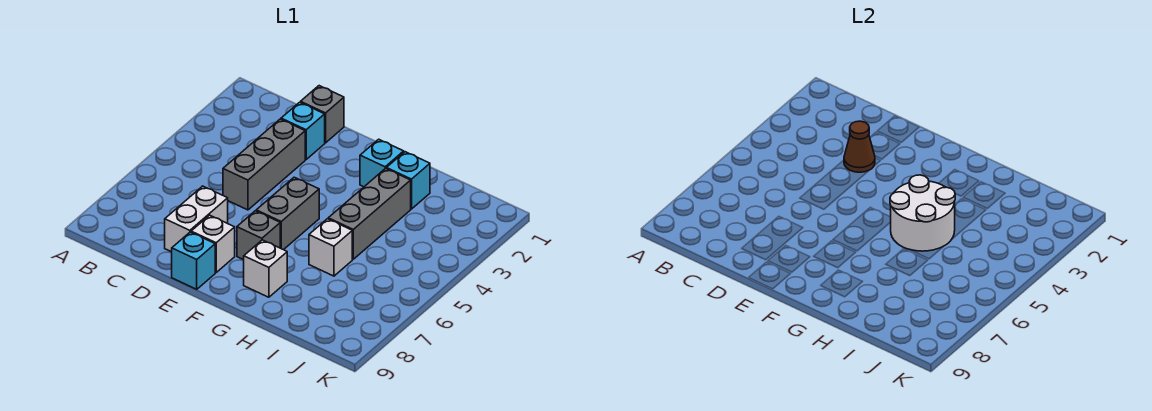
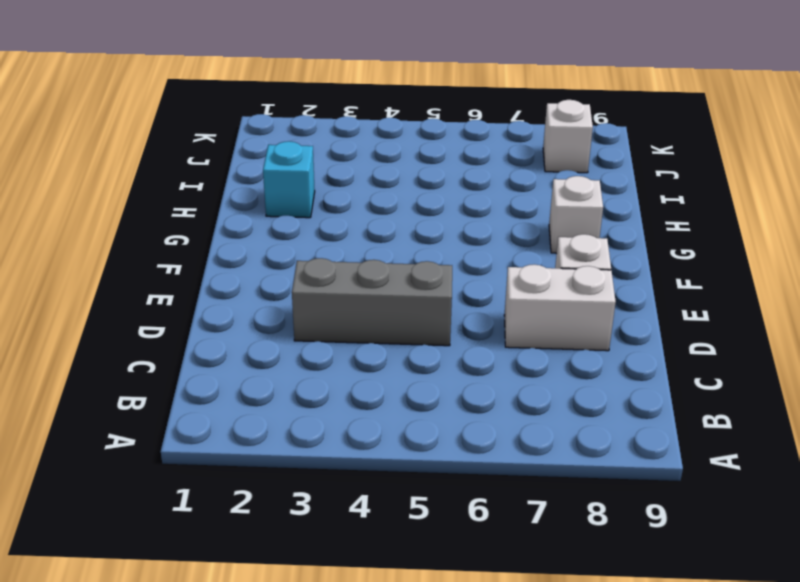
white 1x1 brick [543,100,593,173] -> white 1x1 brick moved to [309,219,352,276]
none -> grey 1x1 brick [301,86,344,143]
none -> cyan 1x1 brick [281,102,325,160]
none -> cyan 1x1 brick [172,232,215,289]

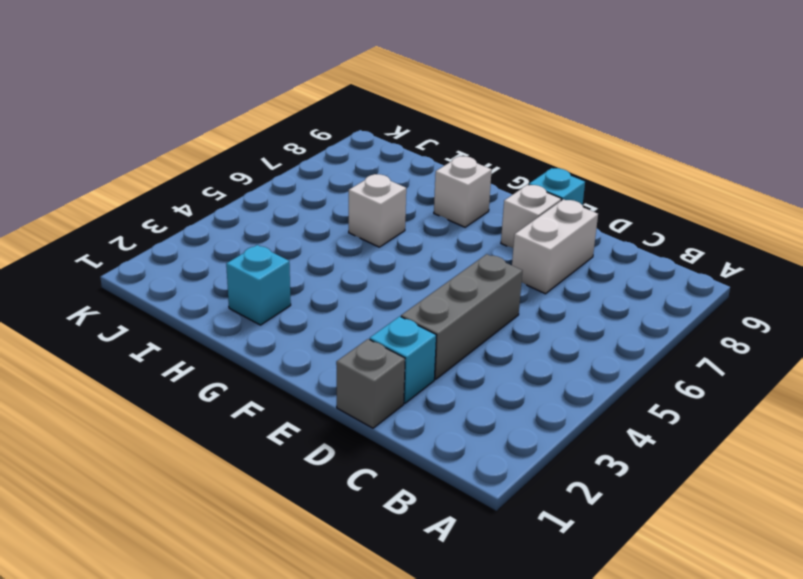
none -> grey 1x2 brick [256,177,319,250]
none -> grey 1x1 brick [237,211,280,260]
none -> cyan 1x1 brick [360,139,404,187]

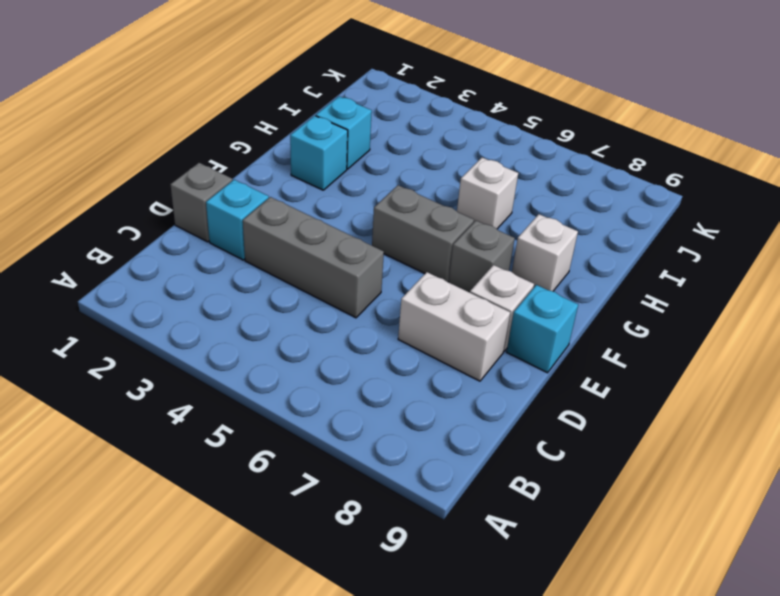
none -> grey 1x3 brick [328,168,411,259]
none -> brown 1x1 cone [844,121,875,172]
none -> white 2x2 round brick [890,175,955,251]

